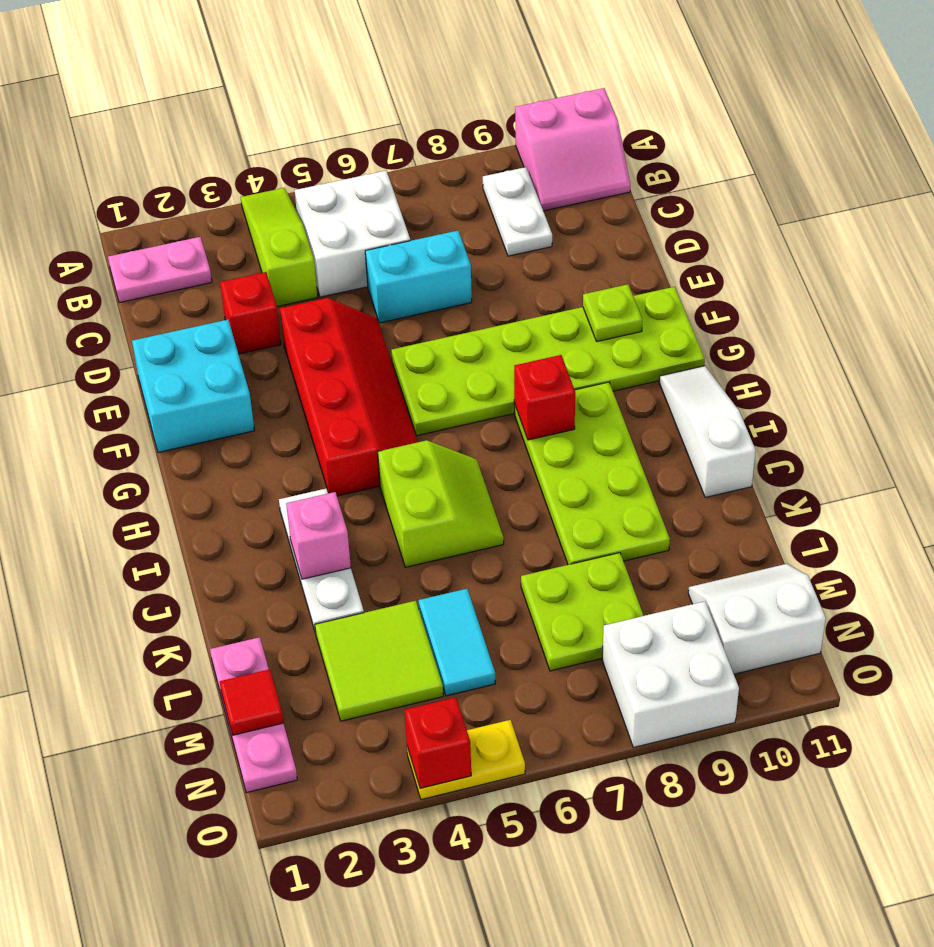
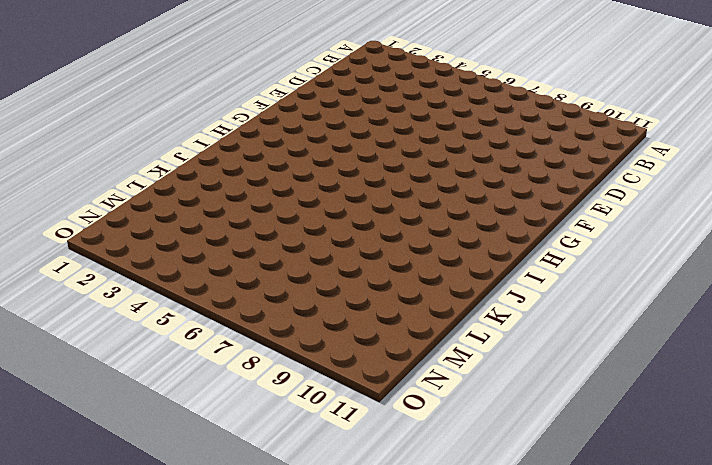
none -> lime 1x3 slope [240,188,318,307]
none -> pink 2x2 slope [515,88,630,211]
none -> pink 1x2 plate [108,237,212,303]

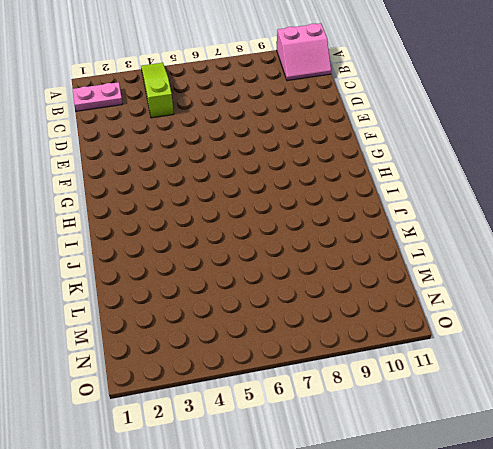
none -> white 2x2 brick [295,171,410,297]
none -> white 1x2 plate [483,167,552,256]
none -> red 1x1 brick [220,272,281,354]

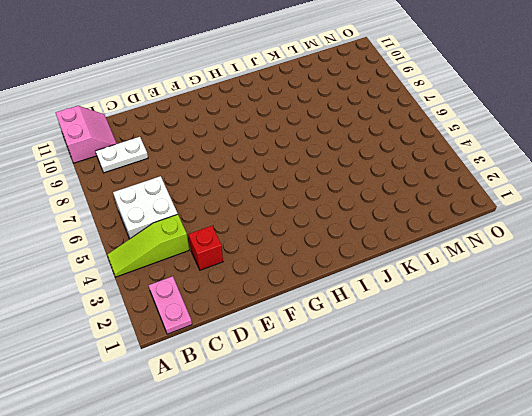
none -> cyan 1x2 brick [365,231,472,323]
none -> cyan 2x2 brick [132,320,255,452]
none -> red 2x4 slope [280,298,418,496]

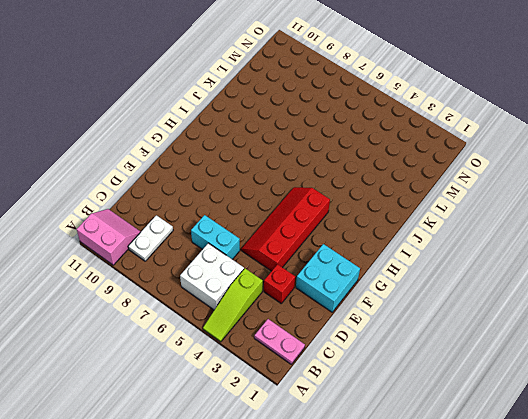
none -> lime 2x6 plate [391,287,705,436]
none -> lime 2x4 plate [515,382,670,565]
none -> white 1x3 slope [659,366,756,498]

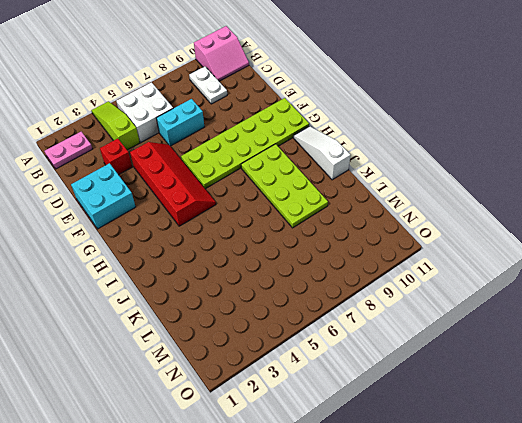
none -> white 1x3 plate [279,488,364,633]
none -> lime 2x2 slope [378,440,504,567]
none -> pink 1x3 plate [210,637,297,793]

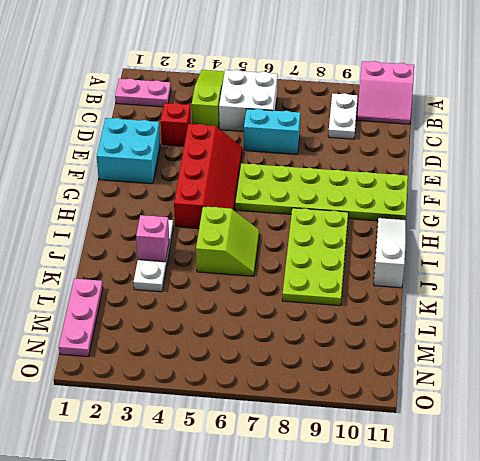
none -> lime 2x2 tile [315,601,443,721]
none -> cyan 1x2 tile [419,589,495,696]
none -> lime 2x2 plate [521,553,644,671]

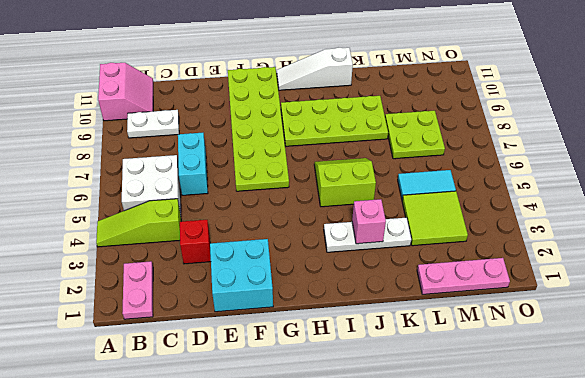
none -> red 2x4 slope [280,298,418,496]
none -> white 2x2 slope [688,564,826,674]
none -> white 2x2 brick [602,601,739,747]

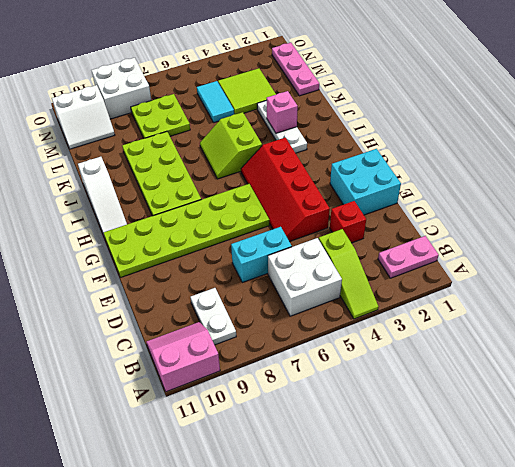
none -> yellow 1x2 plate [407,720,525,800]
none -> lime 1x1 plate [583,284,642,341]
none -> red 1x1 brick [514,355,575,440]

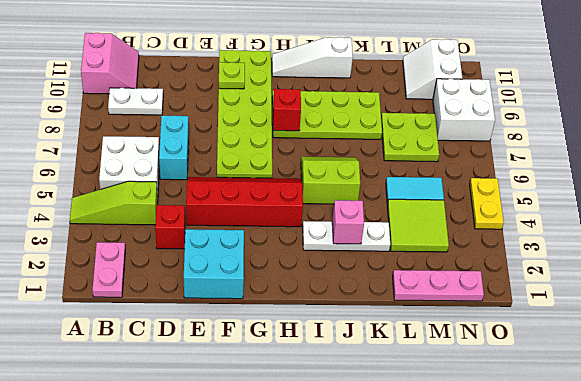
none -> red 1x1 tile [220,669,283,735]
none -> red 1x1 brick [405,697,471,788]

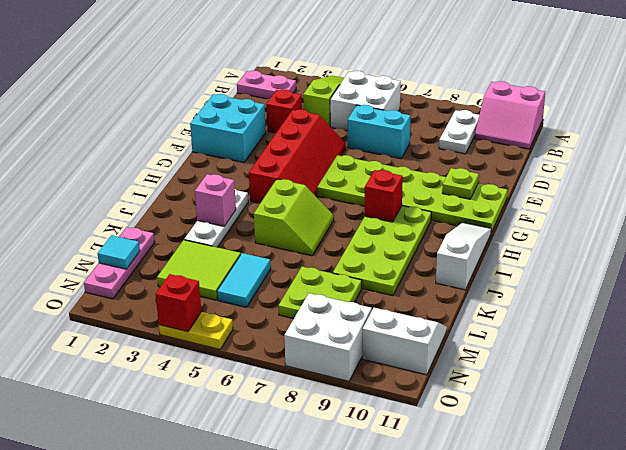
cyan 1x1 tile [97,235,140,269] -> red 1x1 tile [220,669,283,735]

